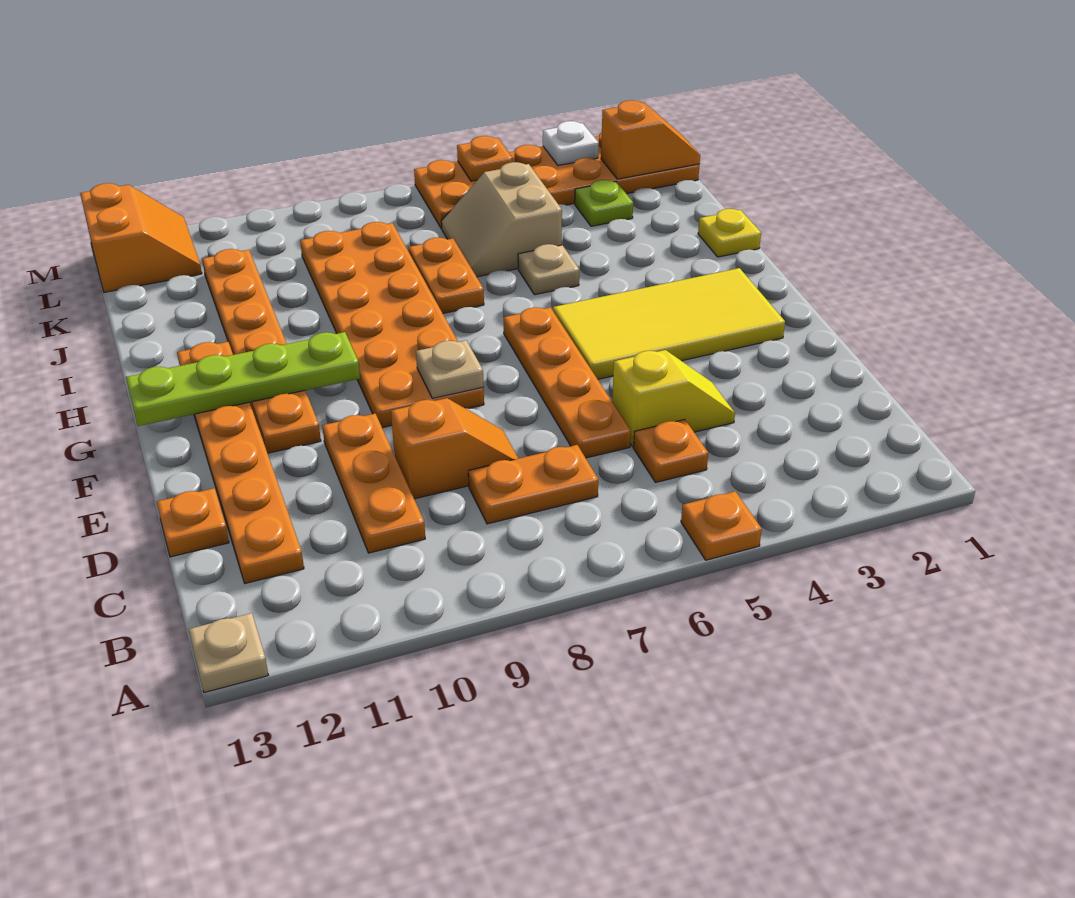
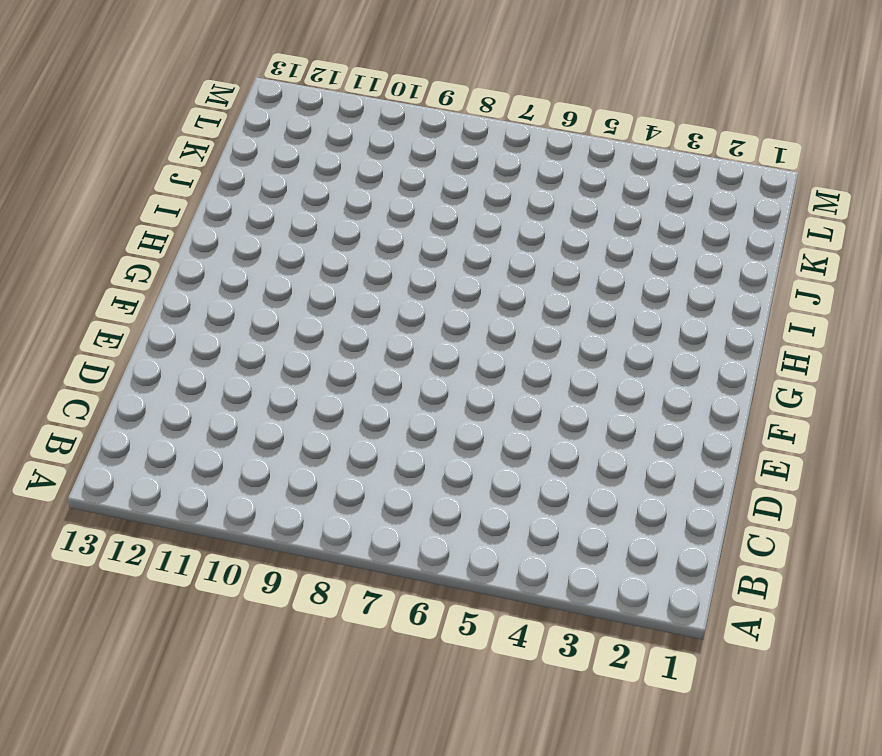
none -> orange 1x1 plate [681,491,762,560]
none -> tan 1x1 plate [188,613,268,693]
none -> orange 1x1 plate [633,419,708,482]

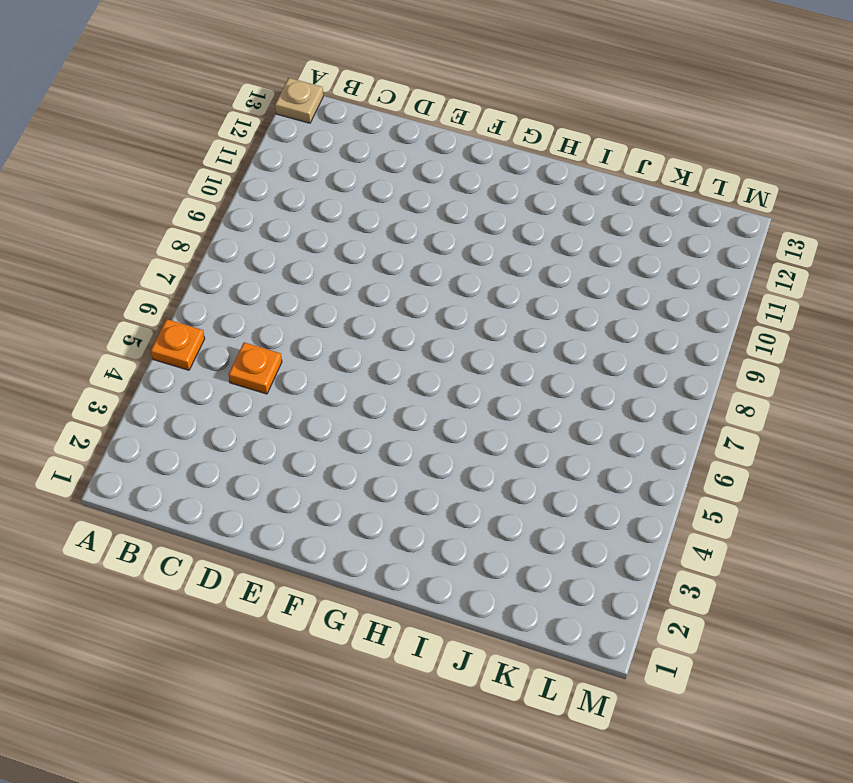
none -> orange 1x2 plate [468,445,598,524]
none -> orange 1x3 plate [322,414,425,553]
none -> orange 1x6 plate [177,342,304,583]

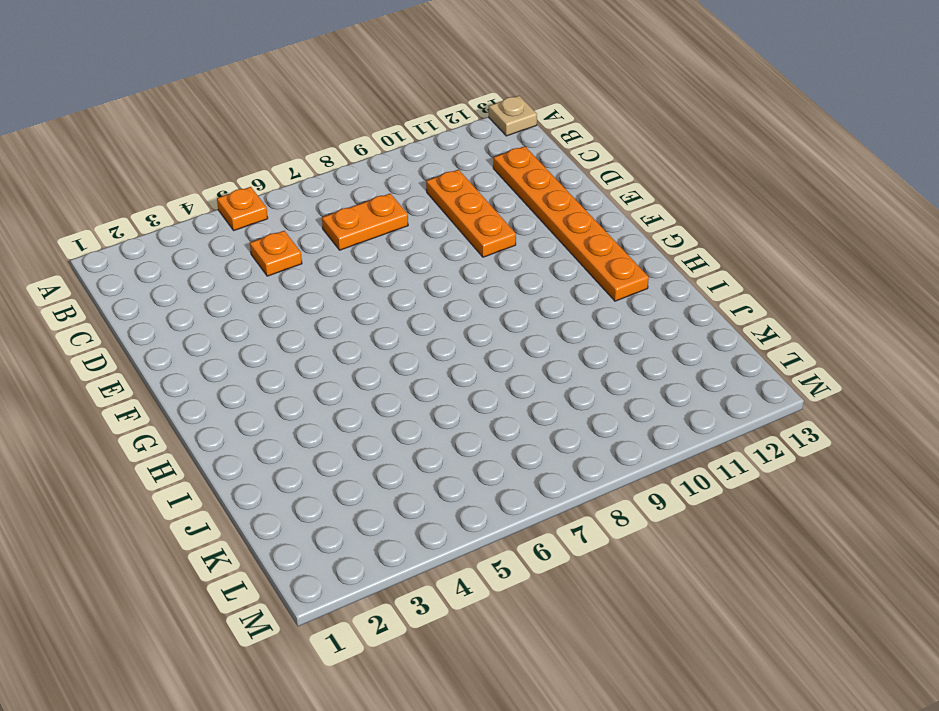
none -> yellow 1x2 slope [612,350,735,447]
none -> orange 1x4 plate [504,307,631,458]
none -> orange 1x2 slope [391,398,518,499]

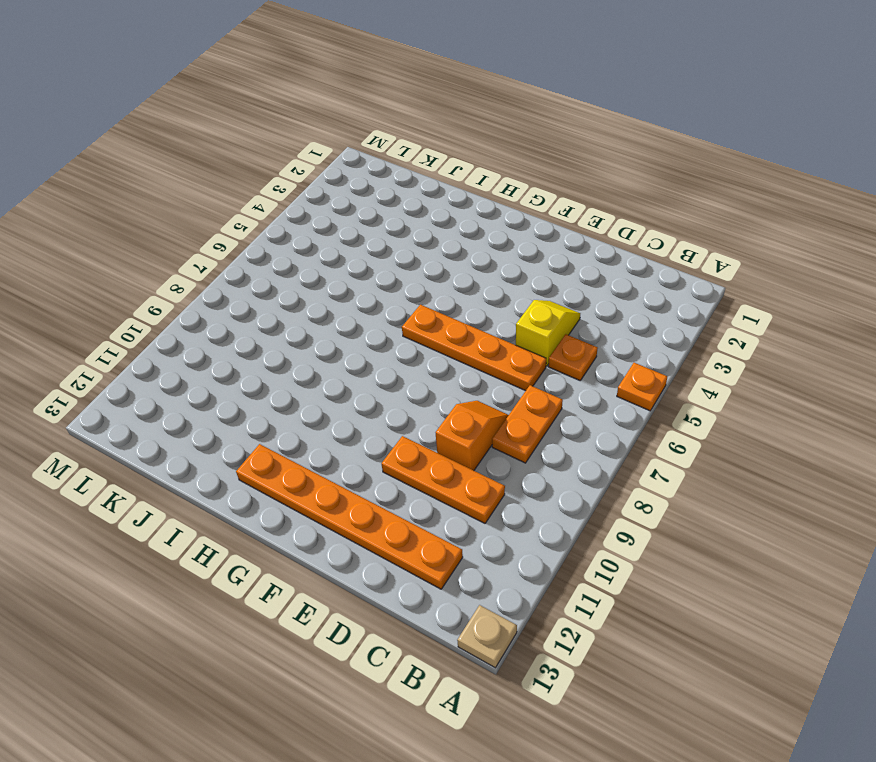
none -> orange 1x1 plate [157,488,229,557]
none -> yellow 2x4 tile [553,268,785,379]
none -> orange 2x6 plate [300,222,484,428]

